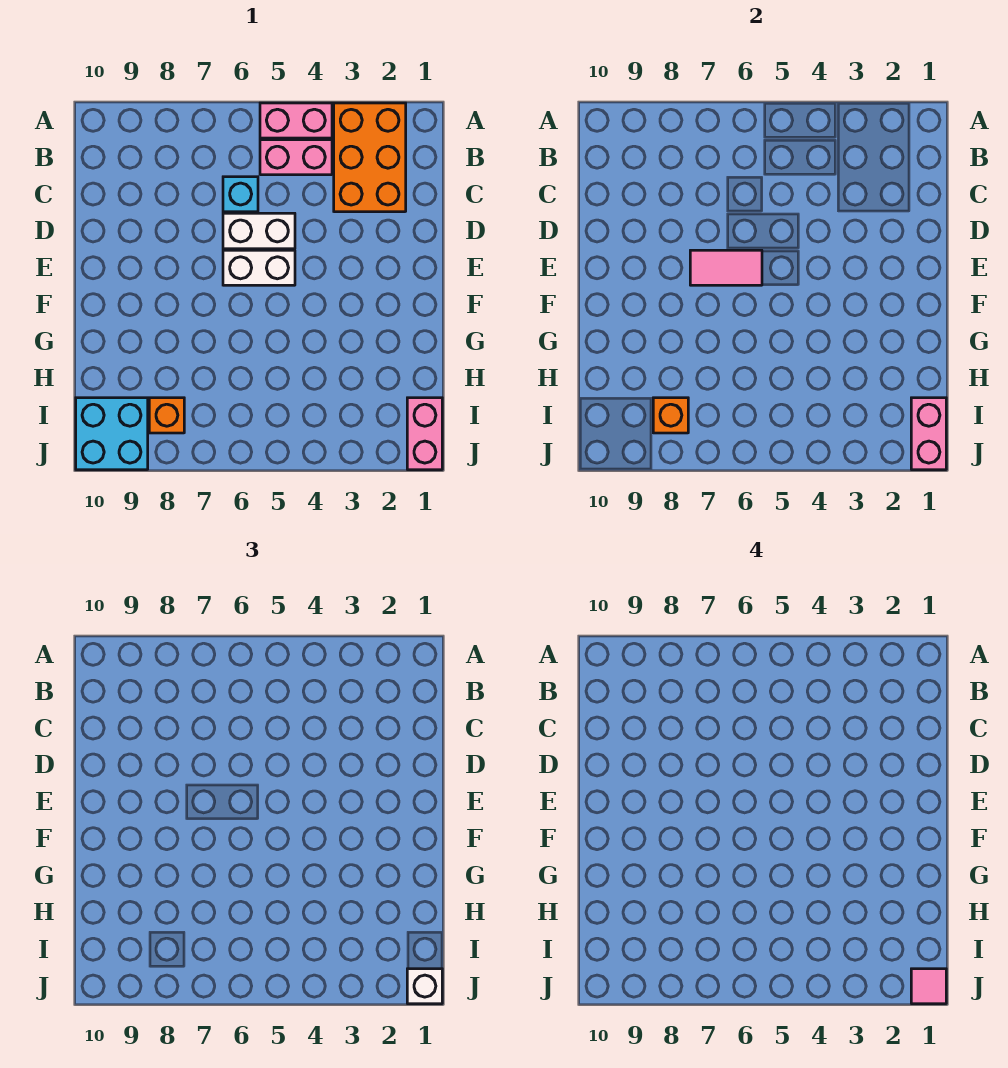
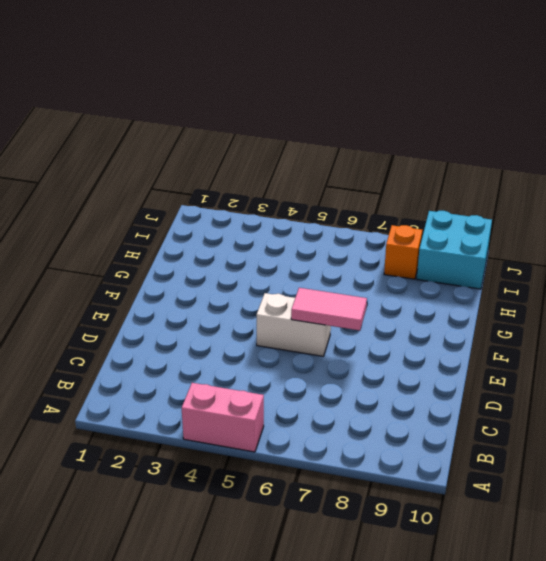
none -> orange 2x3 brick [334,103,406,212]
none -> pink 1x2 brick [260,140,332,175]
none -> cyan 1x1 brick [223,177,258,212]

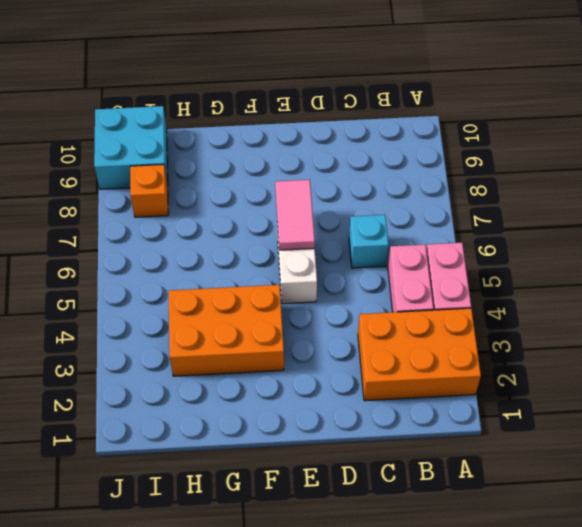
orange 2x3 brick [168,285,284,376] -> none
none -> white 1x2 brick [223,213,295,249]
none -> pink 1x2 brick [407,398,442,470]
none -> pink 1x2 brick [911,398,946,470]

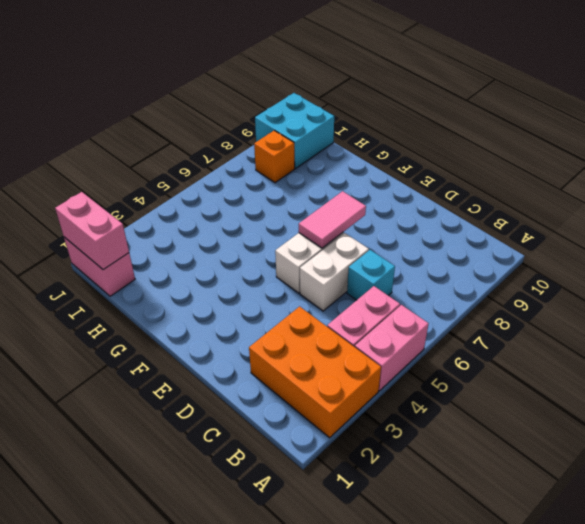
none -> orange 1x1 brick [653,398,688,433]
none -> white 1x1 brick [407,969,442,1004]
none -> pink 1x1 tile [911,969,946,1004]

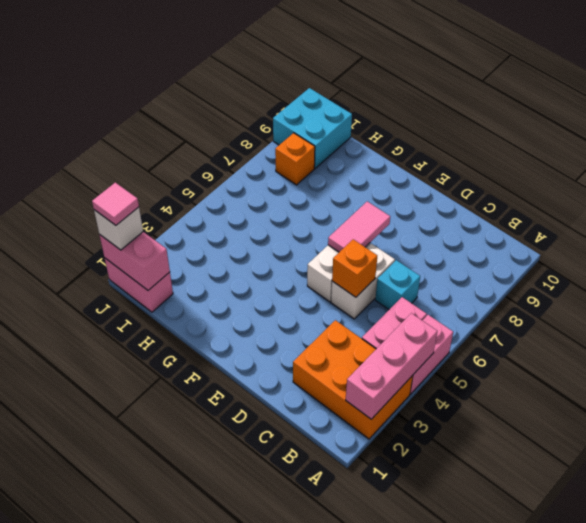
pink 1x3 brick [346,313,437,419] -> none
orange 1x1 brick [332,239,377,297] -> orange 1x1 brick moved to [653,398,688,433]

